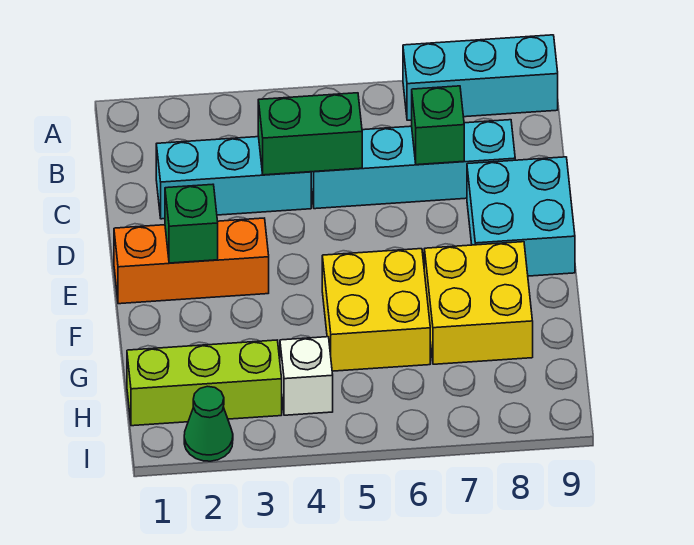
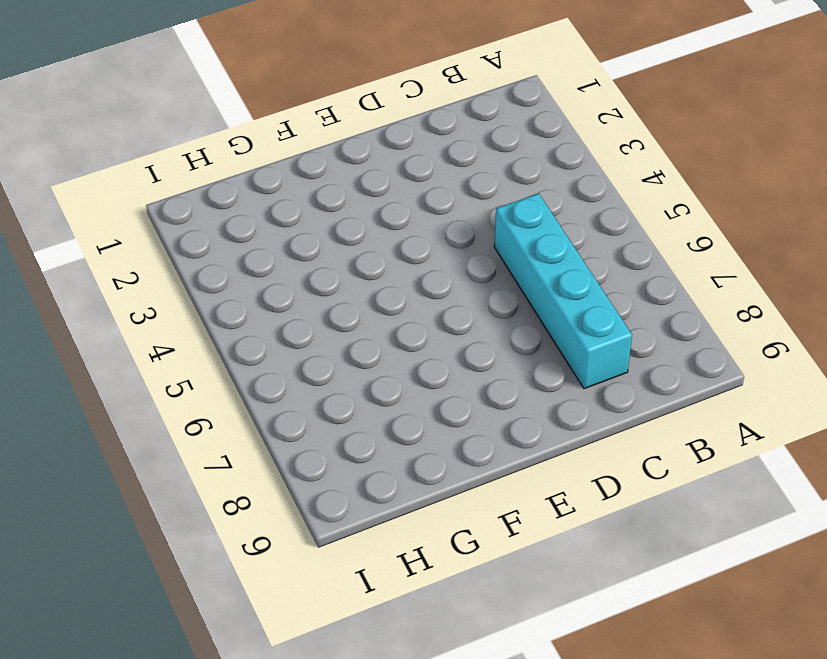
none -> cyan 1x3 brick [403,35,558,120]
none -> cyan 1x3 brick [156,137,311,219]
none -> cyan 2x2 brick [467,157,575,276]

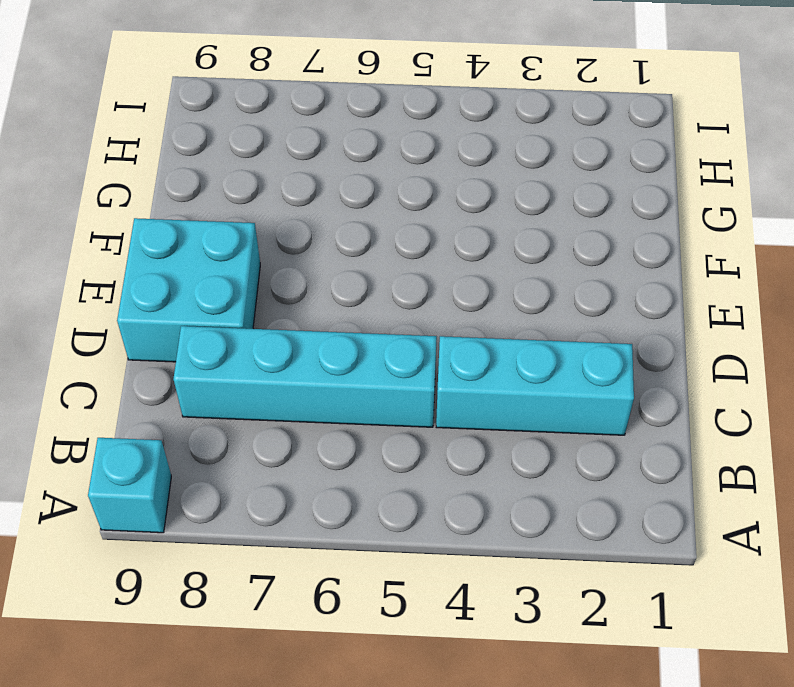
cyan 1x1 brick [88,438,171,533] -> cyan 1x3 brick [403,35,558,120]
none -> orange 1x3 brick [114,218,269,304]
none -> yellow 2x2 brick [322,249,430,371]
none -> yellow 2x2 brick [424,242,533,364]

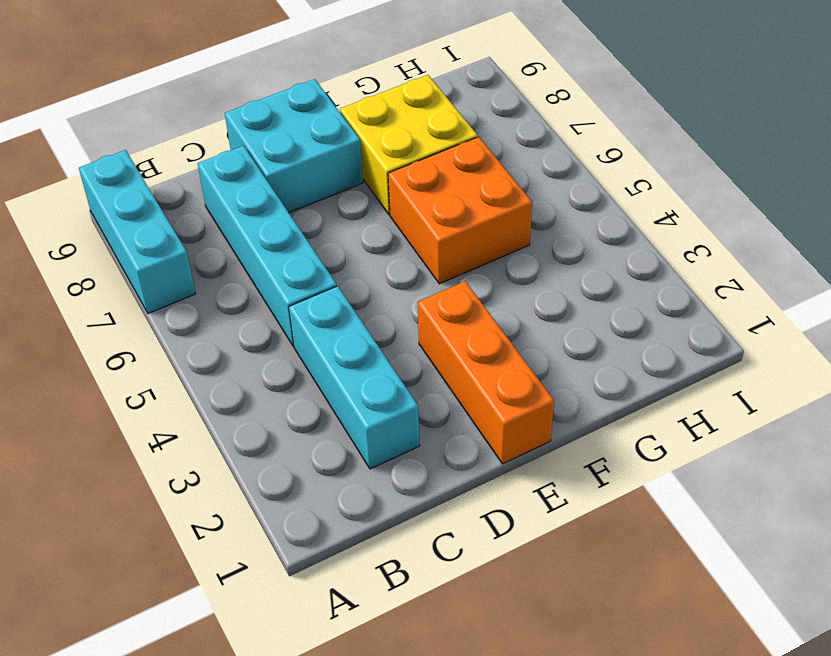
orange 2x2 brick [388,137,532,284] -> yellow 2x2 brick [322,249,430,371]
none -> lime 1x3 brick [127,340,282,426]
none -> white 1x1 brick [280,337,333,415]
none -> green 1x1 cone [184,386,233,461]

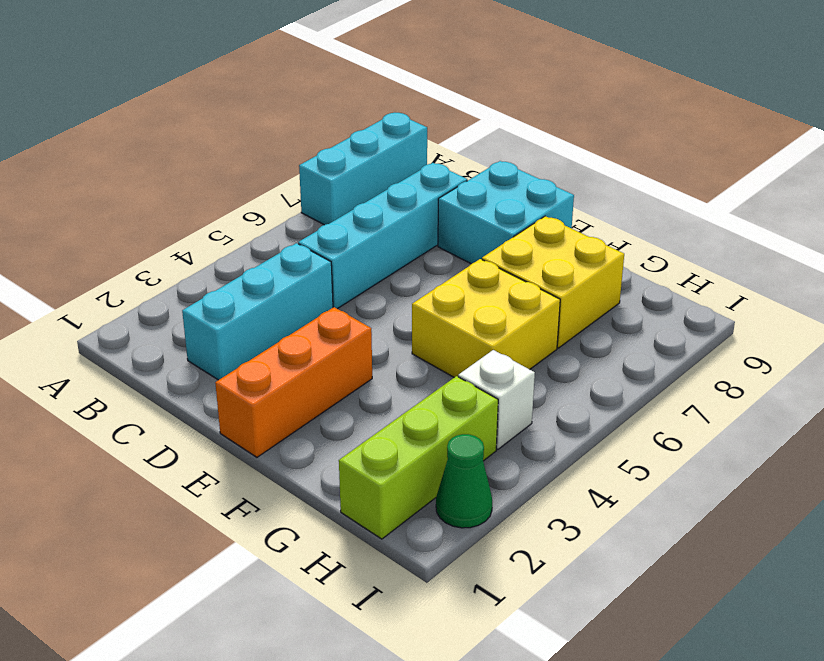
none -> green 1x2 brick [258,93,362,175]
none -> green 1x1 brick [412,86,464,165]
none -> green 1x1 brick [165,184,218,263]

